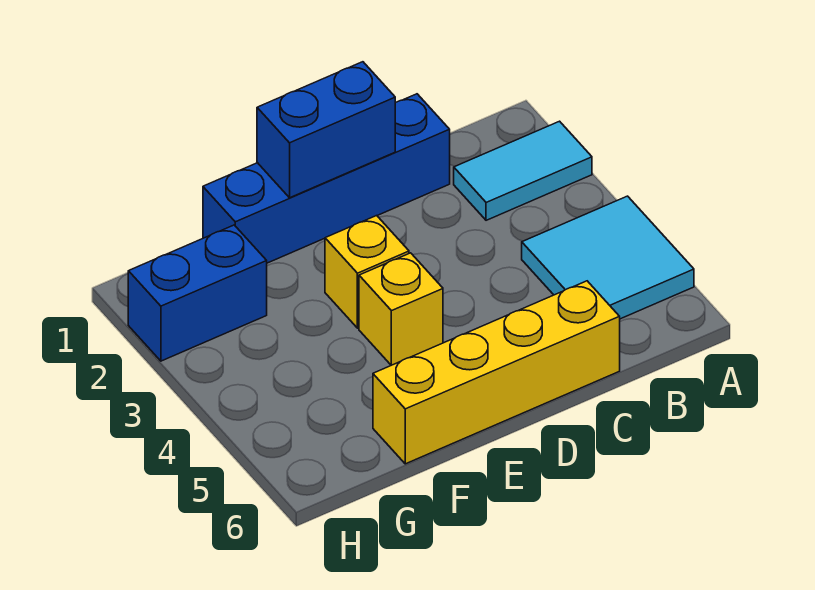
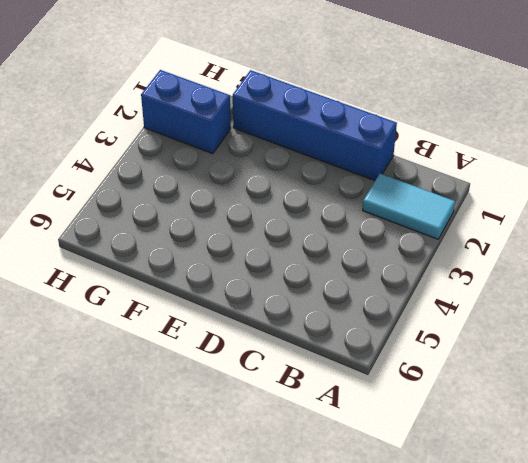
none -> cyan 2x2 tile [522,196,694,319]
none -> yellow 1x4 brick [373,281,620,464]

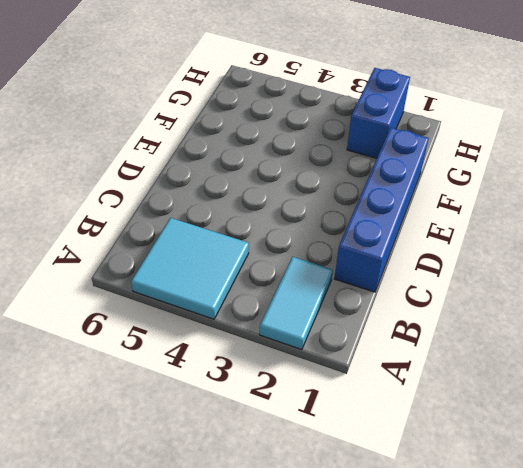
none -> yellow 1x4 brick [373,281,620,464]
none -> yellow 1x1 brick [325,216,409,328]

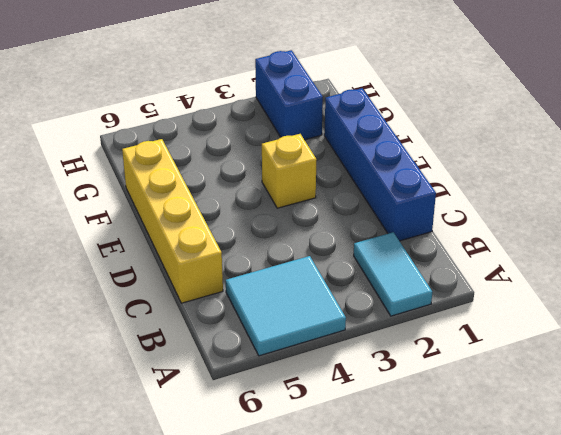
none -> yellow 1x1 brick [359,253,443,365]
none -> blue 1x2 brick [257,62,395,198]

